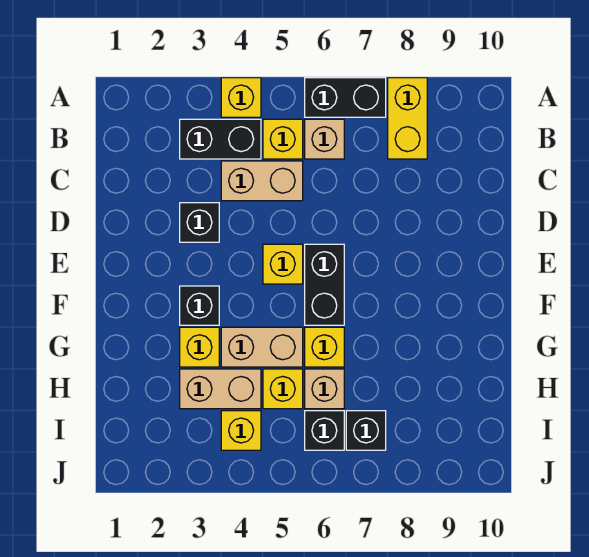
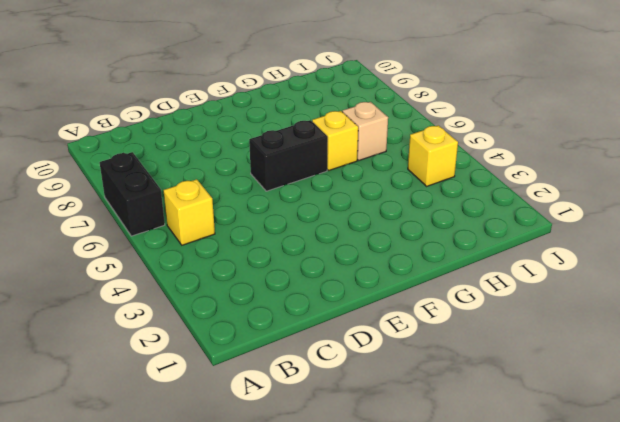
none -> yellow 1x1 brick [221,78,261,117]
none -> yellow 1x2 brick [388,78,427,159]
none -> black 1x2 brick [180,119,261,159]

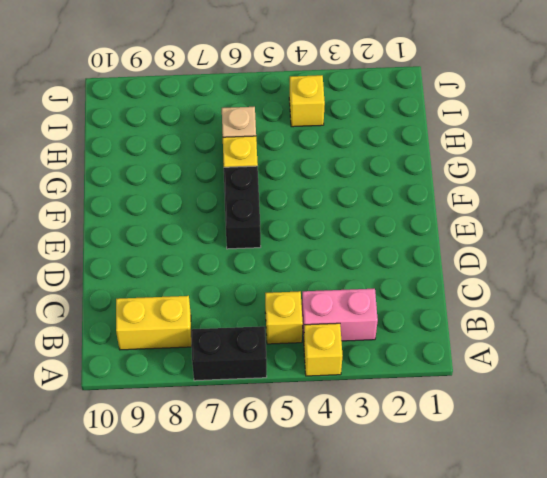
pink 1x2 brick [302,289,378,341] -> black 1x2 brick [180,119,261,159]
yellow 1x2 brick [116,296,192,350] -> yellow 1x2 brick turned to [388,78,427,159]
none -> tan 1x1 brick [305,119,344,159]
none -> tan 1x2 brick [221,161,303,201]
none -> black 1x1 brick [180,203,219,242]

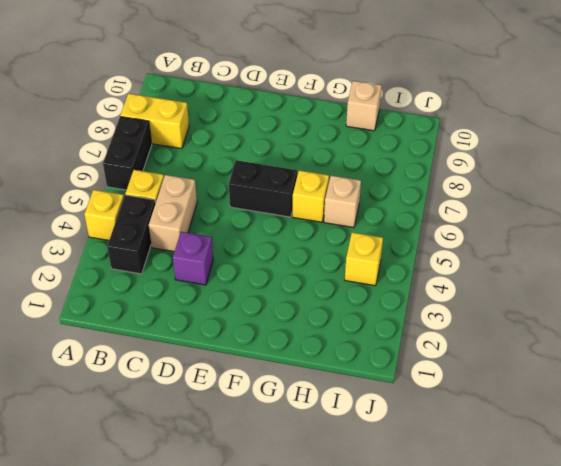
purple 1x1 brick [173,232,213,285] -> black 1x1 brick [180,203,219,242]
tan 1x1 brick [346,81,382,131] -> tan 1x1 brick moved to [305,119,344,159]
none -> yellow 1x1 brick [263,244,303,284]
none -> black 1x1 brick [180,286,219,325]
none -> yellow 1x1 brick [180,327,219,367]

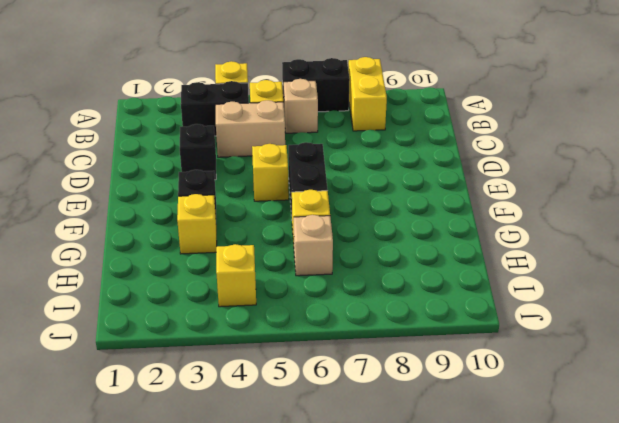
none -> tan 1x2 brick [221,327,303,367]
none -> tan 1x2 brick [180,369,261,409]
none -> yellow 1x1 brick [263,369,303,409]

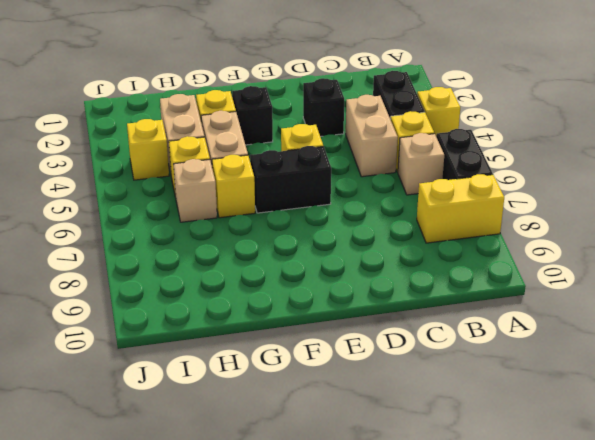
none -> black 1x1 brick [305,411,344,450]
none -> black 1x1 brick [346,411,386,450]

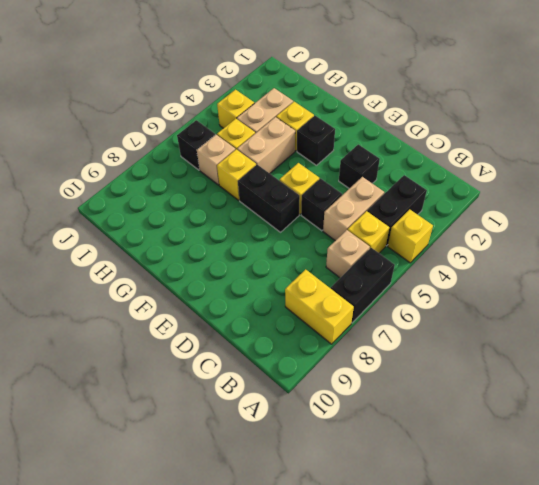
black 1x1 brick [301,179,342,231] -> black 1x1 brick moved to [346,411,386,450]

